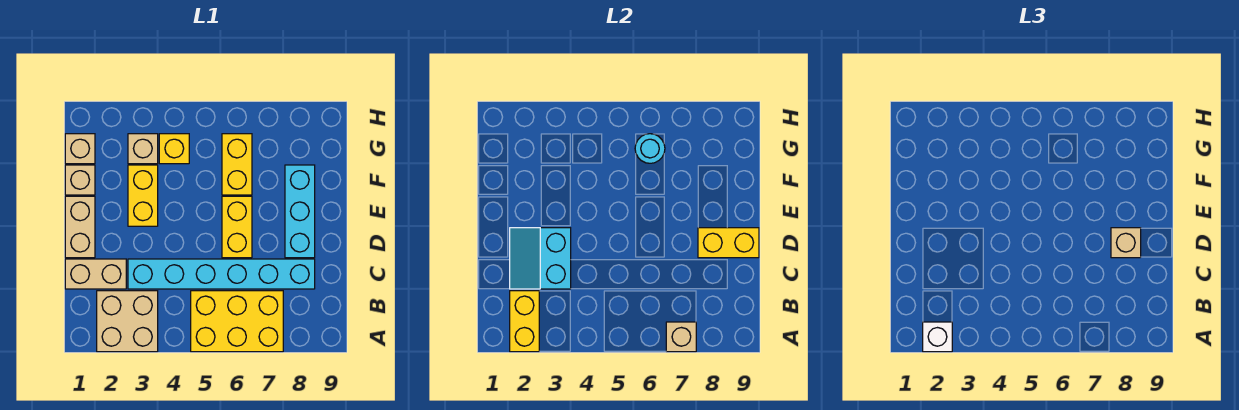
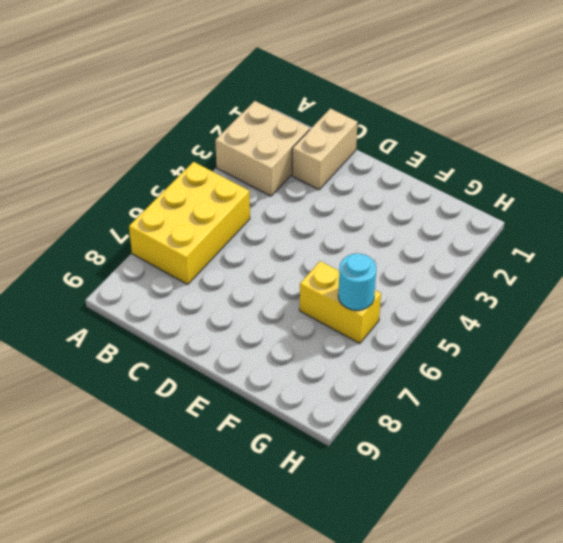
none -> cyan 1x6 brick [128,259,315,289]
none -> tan 1x2 brick [65,196,95,258]
none -> yellow 1x2 brick [222,196,252,258]

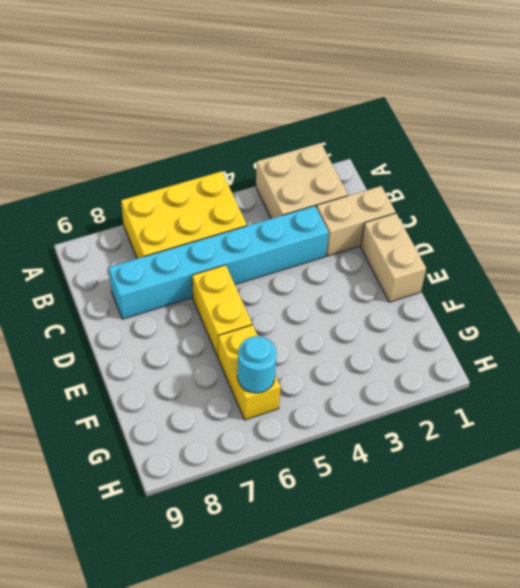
none -> cyan 1x3 brick [285,165,315,258]
none -> yellow 1x2 brick [128,165,158,226]
none -> tan 1x1 brick [65,165,95,195]

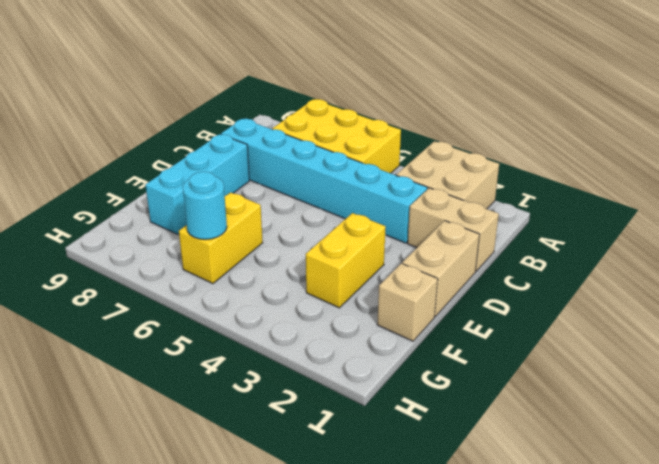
none -> yellow 1x2 brick [222,196,252,258]
none -> tan 1x1 brick [65,134,95,164]
none -> tan 1x1 brick [128,134,158,164]

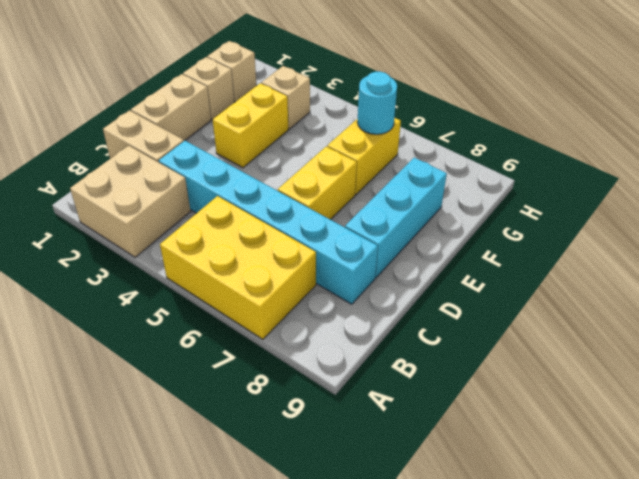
none -> yellow 1x1 brick [159,134,189,164]
none -> yellow 1x2 brick [510,291,539,352]
none -> tan 1x1 brick [666,322,696,352]

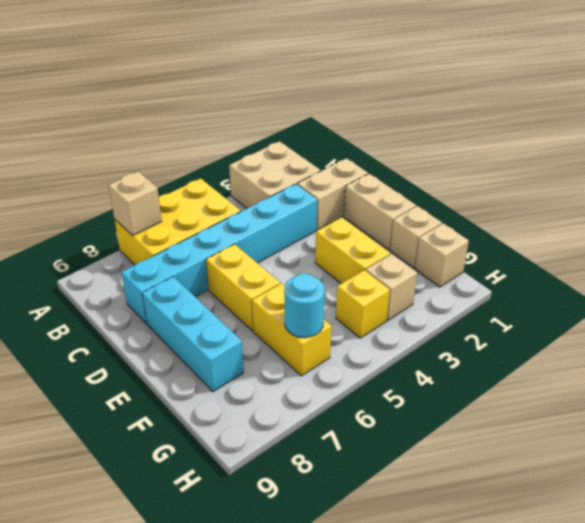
none -> yellow 1x2 brick [510,291,539,352]
none -> cyan 2x2 slope [510,228,571,289]
none -> yellow 1x2 brick [698,228,759,258]

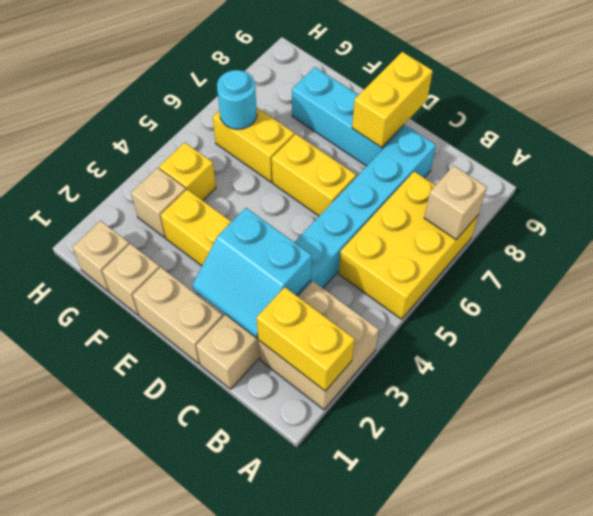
none -> white 1x1 brick [923,322,952,352]
none -> tan 1x1 brick [1111,228,1141,258]

